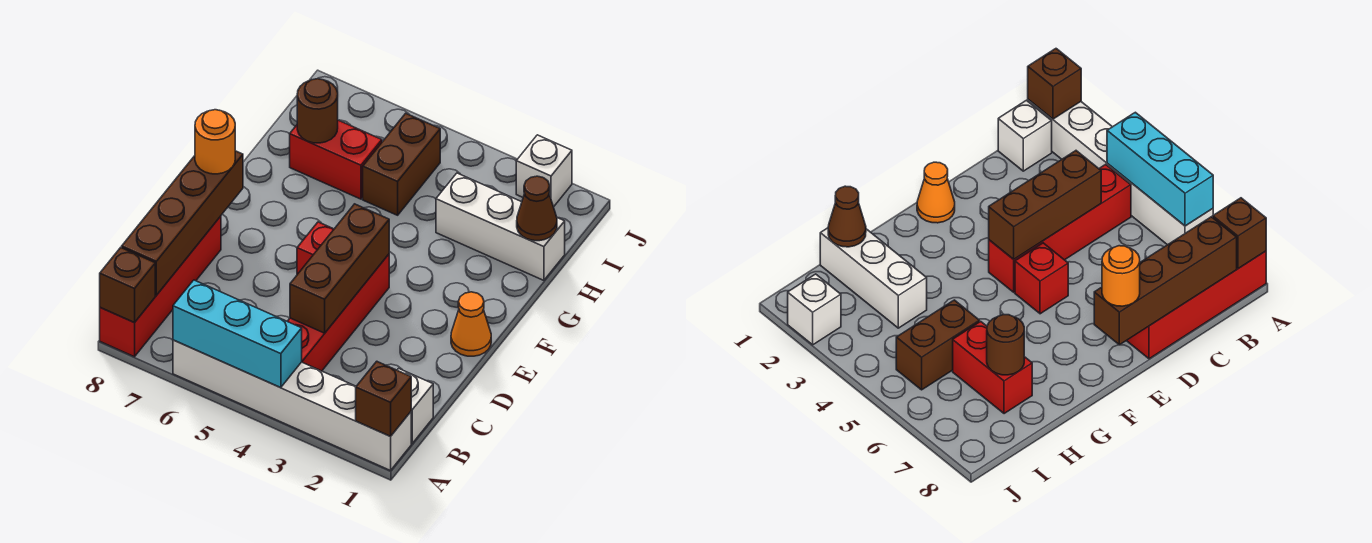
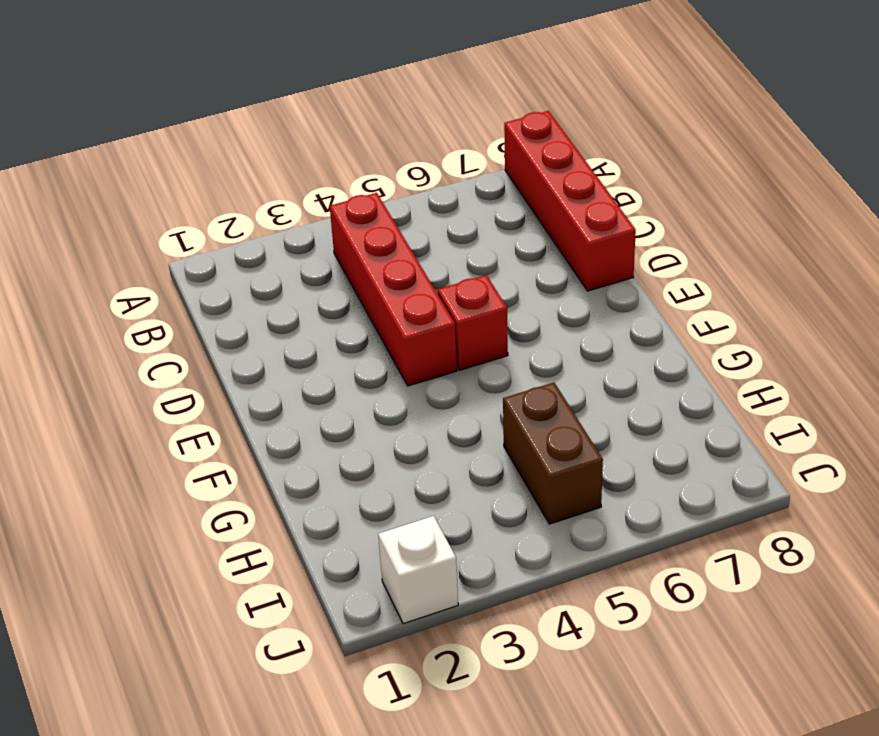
none -> white 1x6 brick [173,340,411,471]
none -> white 1x1 brick [397,368,433,443]
none -> orange 1x1 cone [451,292,491,356]

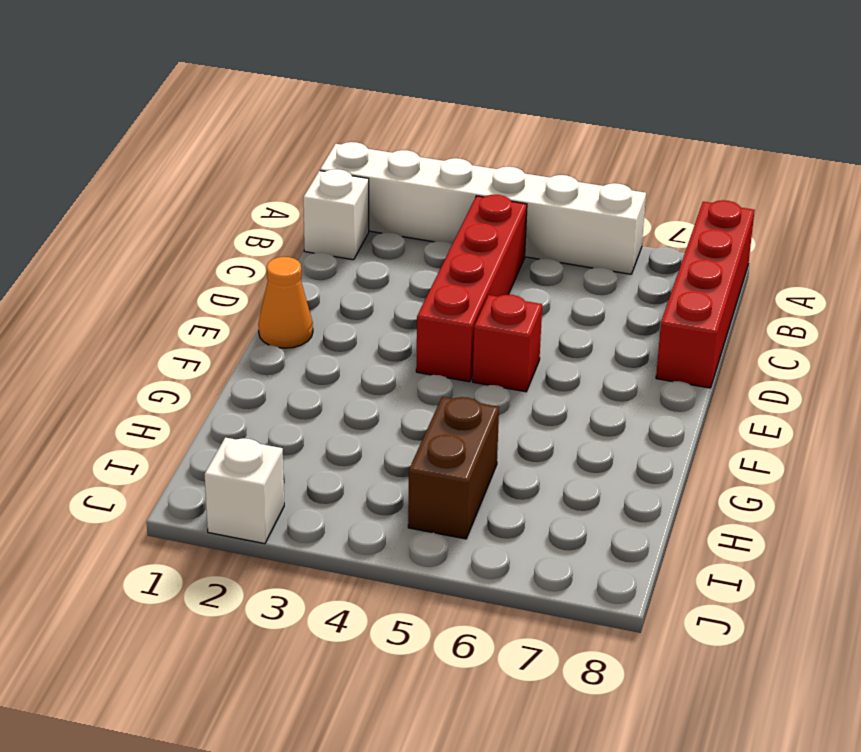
none -> white 1x3 brick [436,173,565,280]
none -> red 1x2 brick [290,120,382,199]
none -> brown 1x1 brick [356,361,411,436]

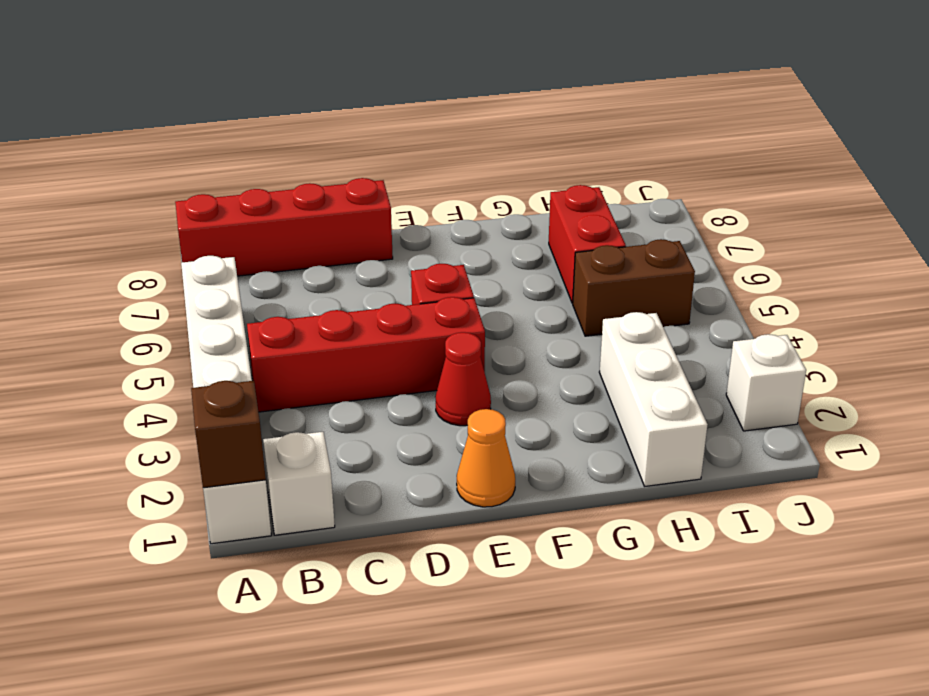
red 1x1 cone [435,332,491,426] -> none
none -> cyan 1x3 brick [173,280,302,388]
none -> brown 1x1 brick [100,248,155,323]
none -> brown 1x4 brick [122,151,243,295]

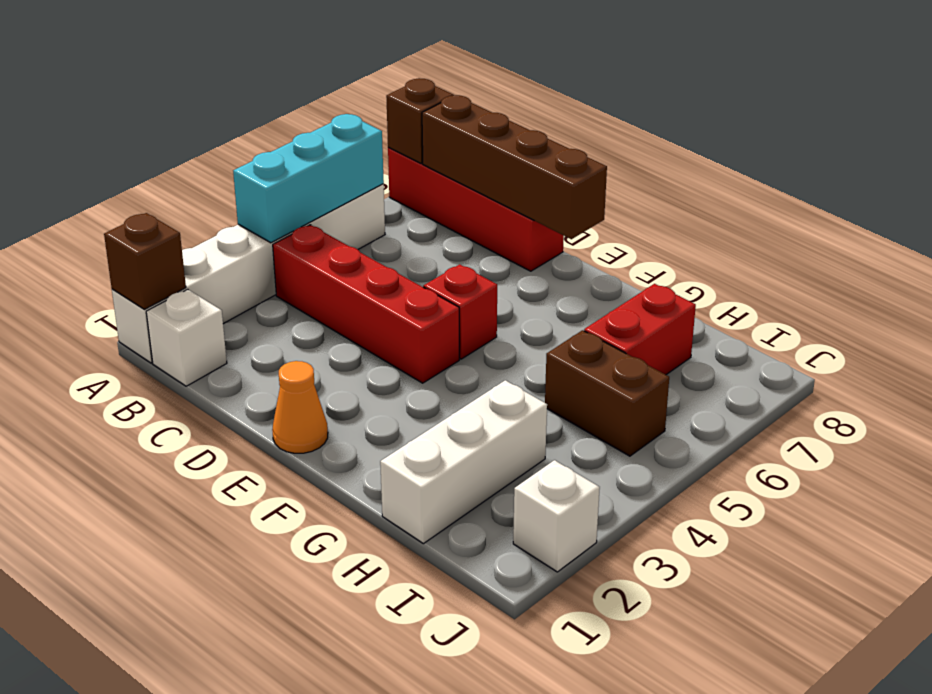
none -> brown 1x3 brick [290,204,389,333]
none -> brown 1x1 cone [517,176,557,241]
none -> brown 1x1 round brick [297,79,338,143]

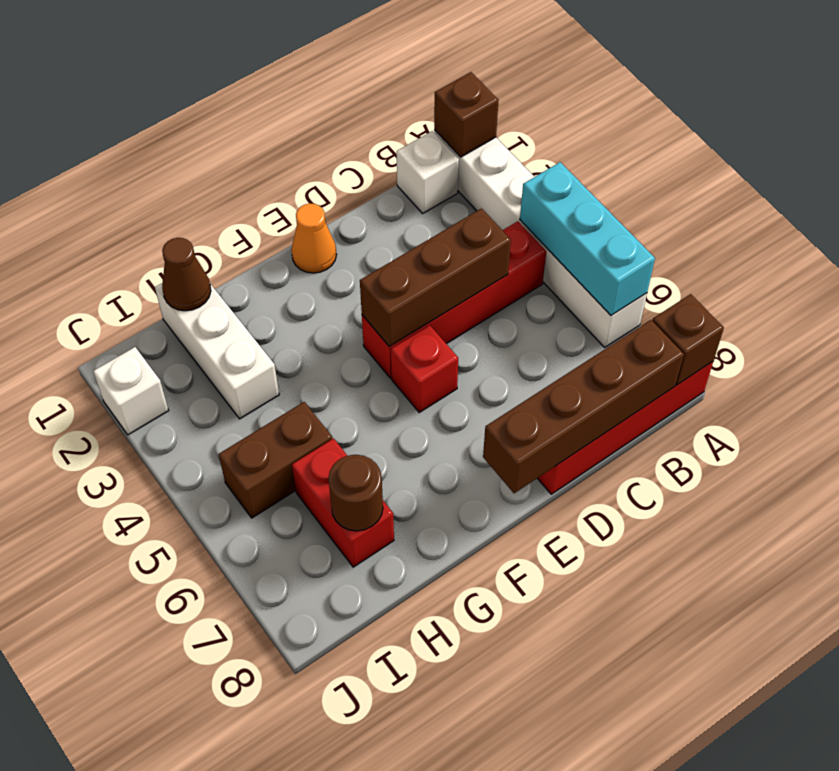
none -> orange 1x1 round brick [195,110,235,174]

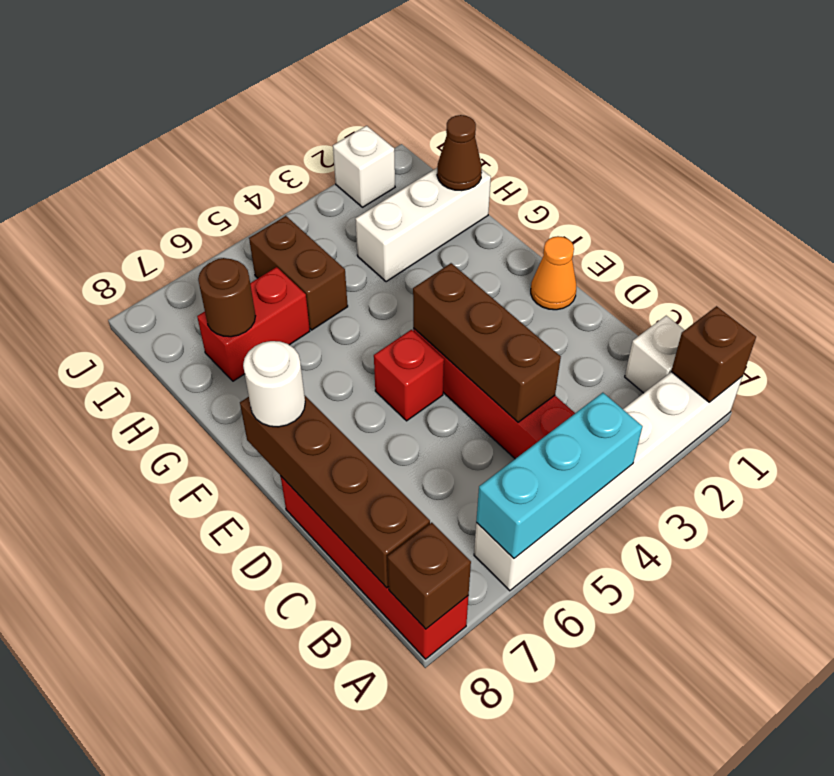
white 1x1 round brick [243,341,305,427] -> orange 1x1 round brick [195,110,235,174]

